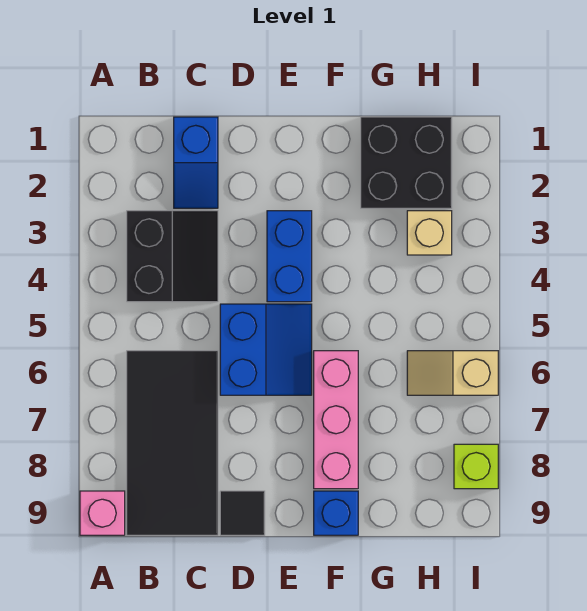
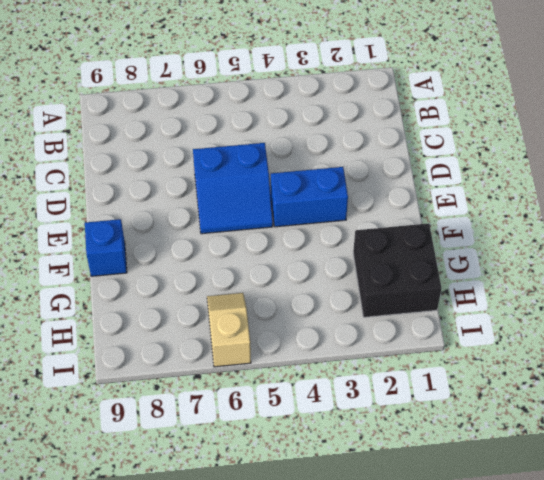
none -> pink 1x1 brick [80,491,125,535]
none -> black 2x2 slope [127,211,218,302]
none -> black 2x4 tile [127,351,218,535]

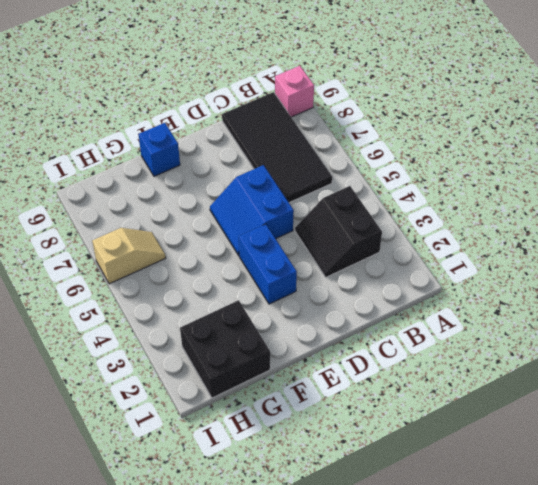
none -> blue 1x2 slope [174,117,218,208]
none -> black 1x1 tile [220,491,265,535]
none -> pink 1x3 brick [314,351,358,489]

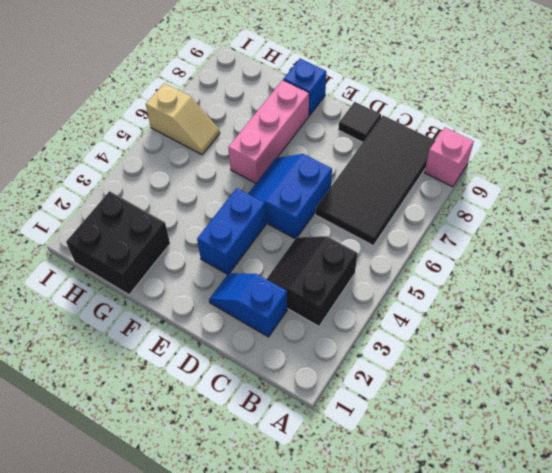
blue 1x2 slope [209,273,287,337] -> blue 1x2 slope turned to [174,117,218,208]
none -> tan 1x1 brick [407,211,452,255]
none -> lime 1x1 brick [454,444,498,489]

